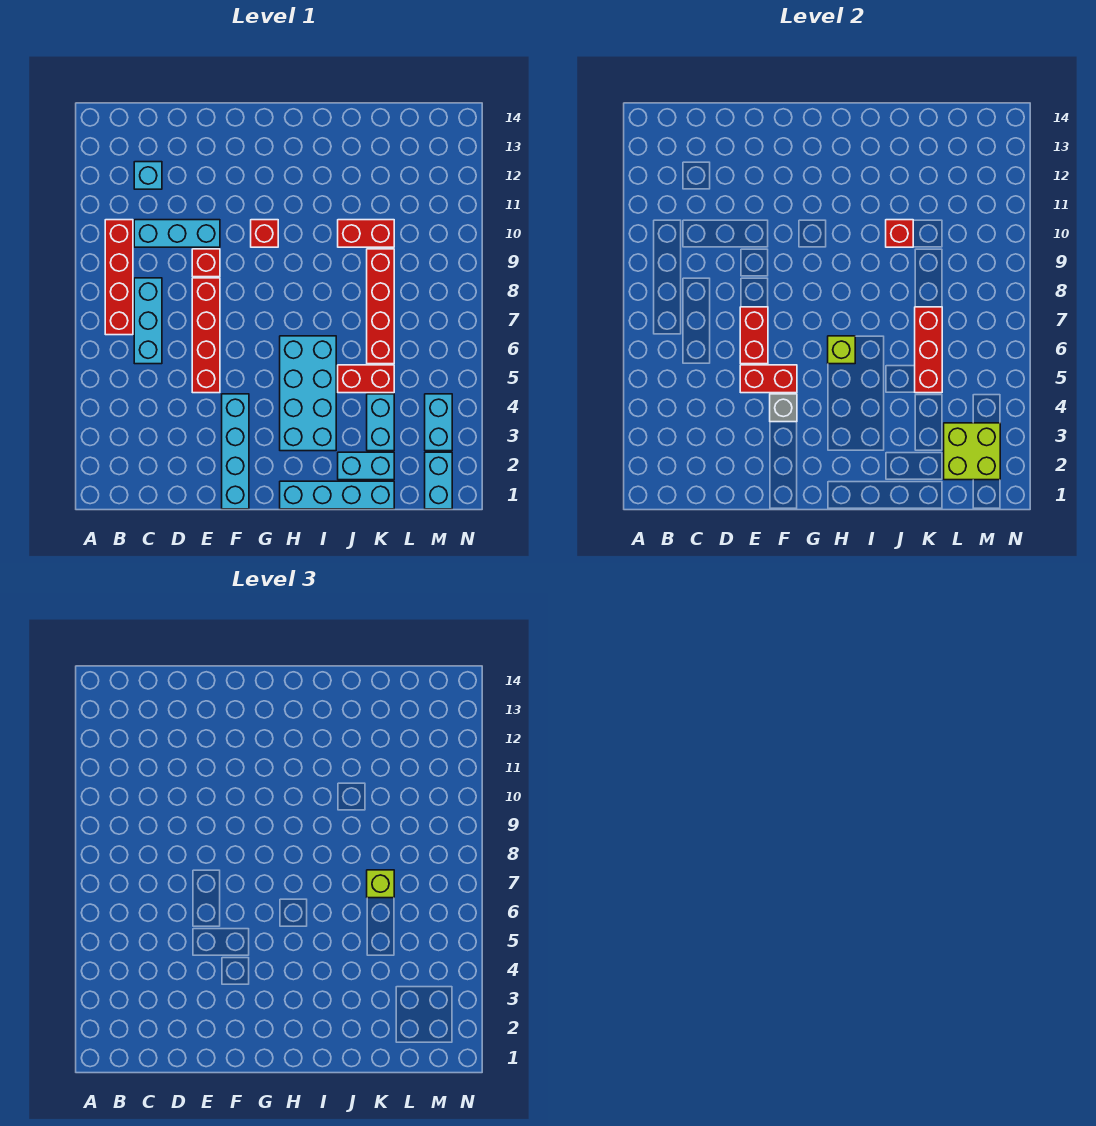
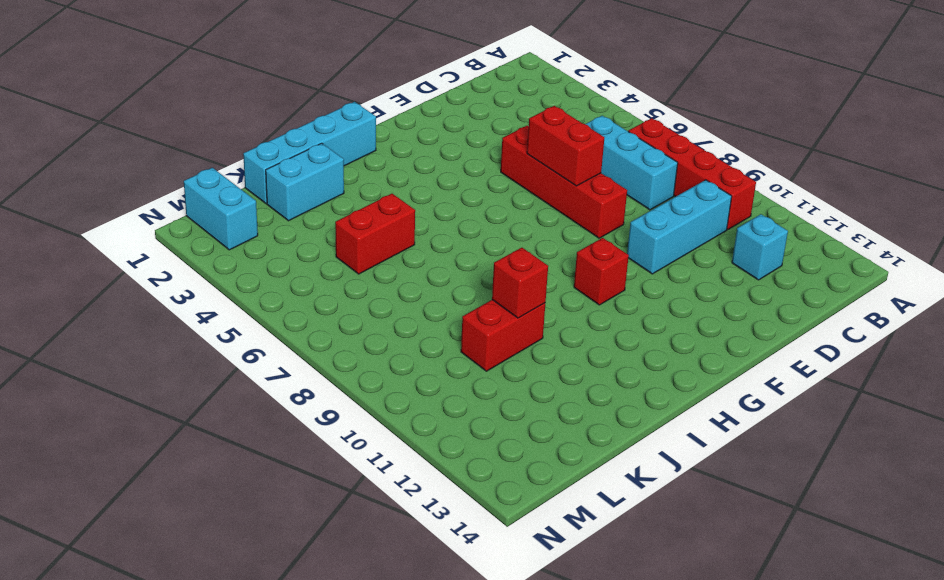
none -> red 1x1 brick [192,249,220,277]
none -> cyan 1x4 brick [222,394,249,509]
none -> cyan 2x4 brick [280,336,336,451]

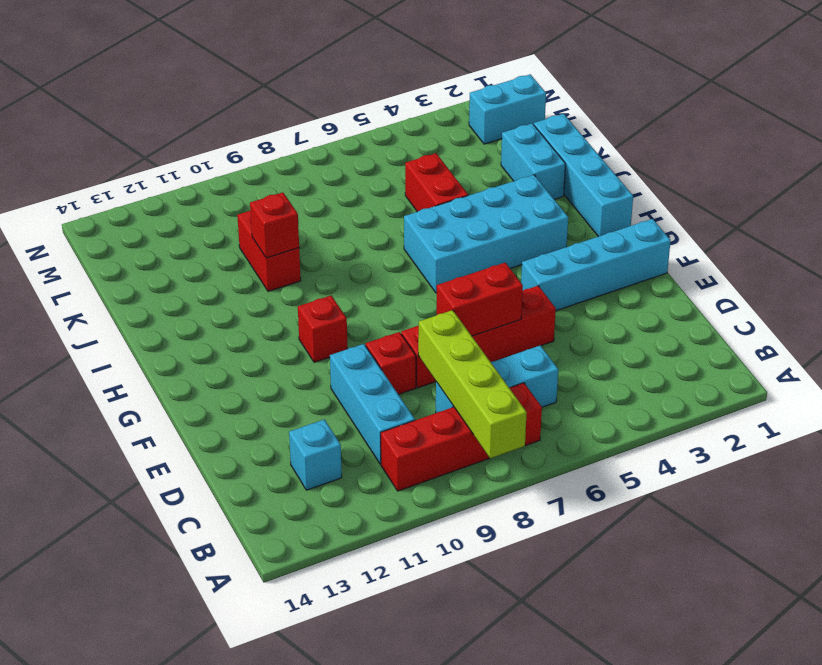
lime 1x4 brick [418,310,527,458] -> none
none -> cyan 1x2 brick [367,394,394,451]
none -> red 1x4 brick [367,249,394,364]
none -> cyan 1x2 brick [425,394,452,451]

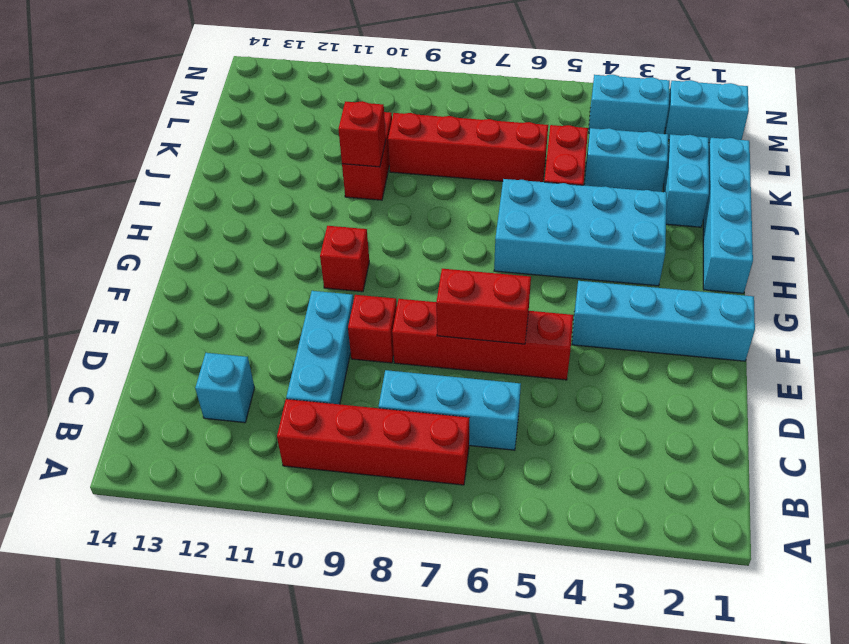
none -> red 1x2 brick [740,365,797,393]
none -> grey 1x1 brick [770,394,797,422]
none -> lime 1x1 brick [828,336,855,364]

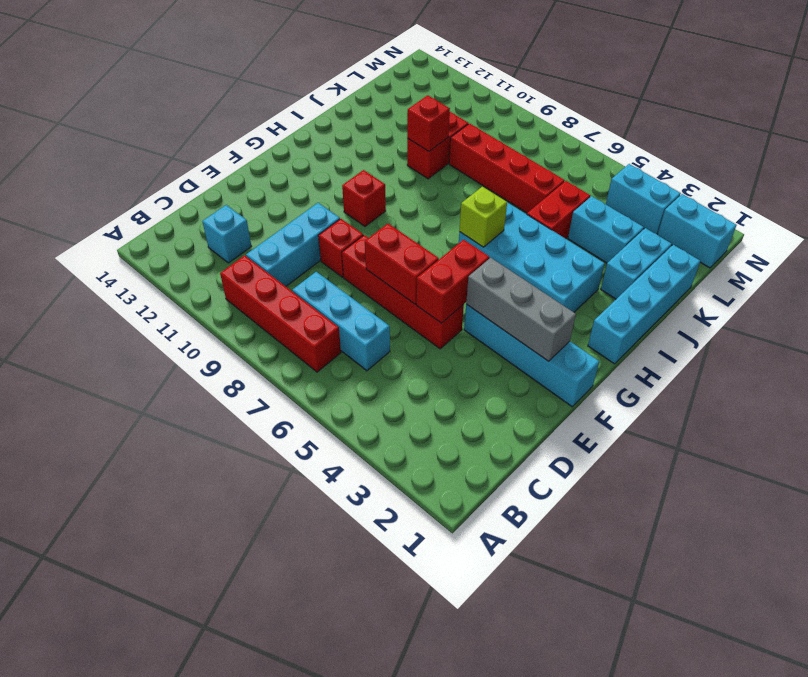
grey 1x3 brick [466,258,576,361] -> grey 1x1 brick [770,394,797,422]
none -> red 1x3 brick [915,307,942,393]
none -> lime 2x2 brick [944,423,1000,480]
none -> lime 1x1 brick [367,870,394,898]

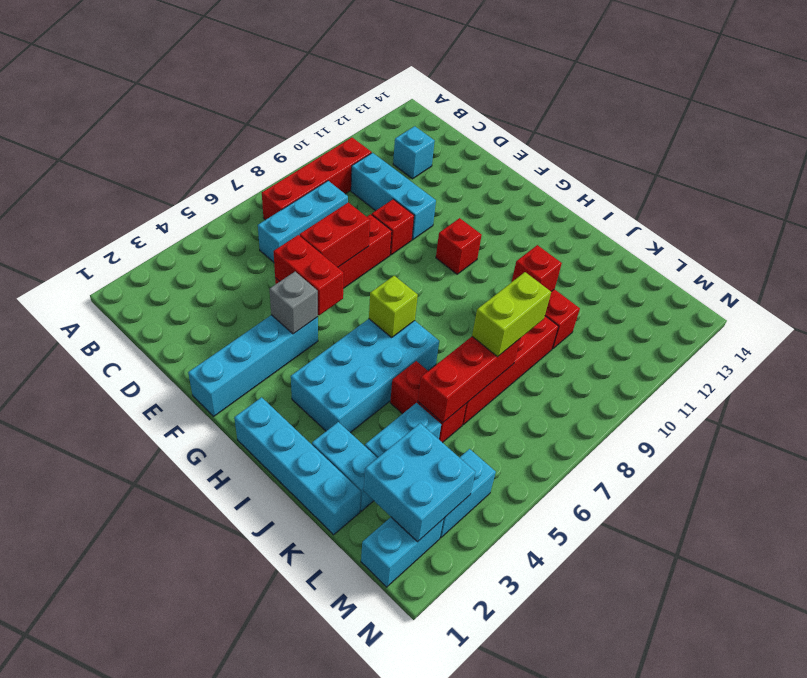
lime 1x2 brick [472,272,551,357] -> lime 1x1 brick [367,870,394,898]
cyan 2x2 brick [364,423,475,542] -> lime 2x2 brick [944,423,1000,480]

